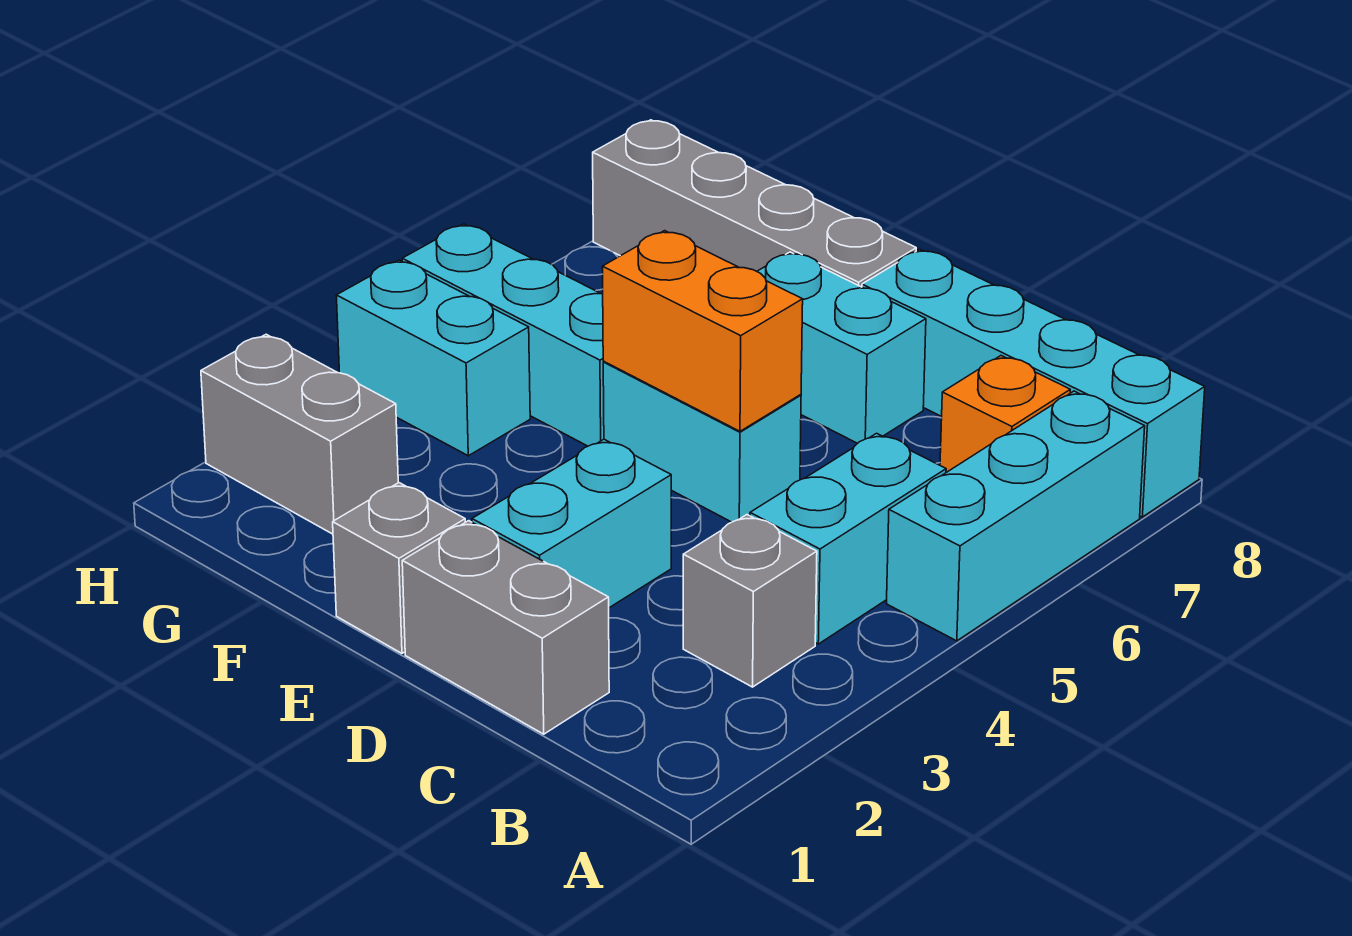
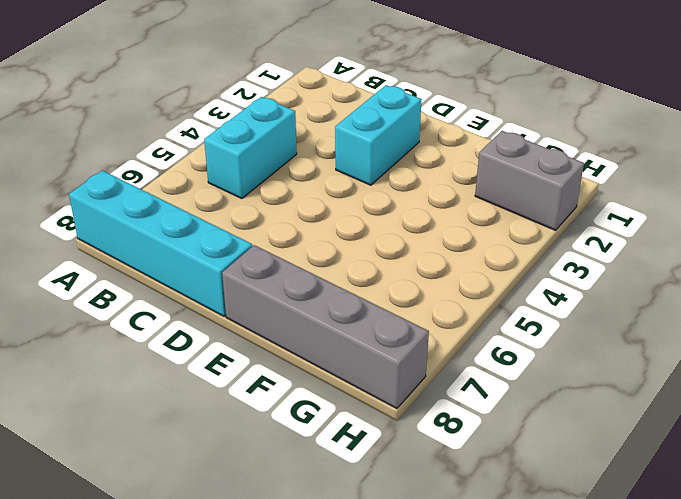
none -> cyan 1x3 brick [886,391,1145,641]
none -> grey 1x1 brick [683,515,817,687]
none -> orange 1x1 brick [940,356,1070,473]

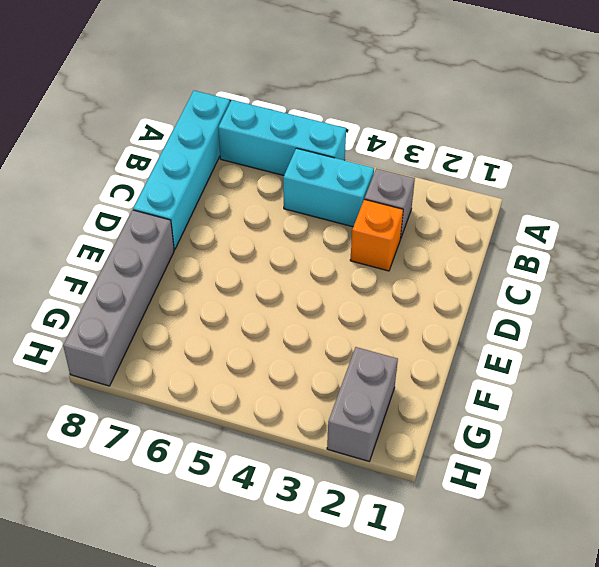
orange 1x1 brick [350,199,403,271] -> orange 1x1 brick moved to [940,356,1070,473]
none -> grey 1x2 brick [402,521,609,734]
none -> cyan 1x2 brick [472,439,671,608]
none -> cyan 1x2 brick [603,362,801,522]

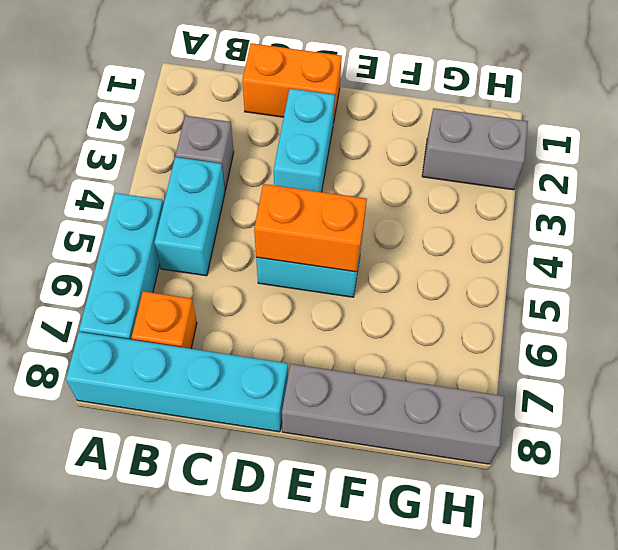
orange 1x2 brick [242,43,342,122] -> grey 1x2 brick [402,521,609,734]
none -> cyan 1x2 brick [757,252,926,443]
none -> grey 1x1 brick [333,483,465,653]
none -> cyan 1x3 brick [402,224,604,446]

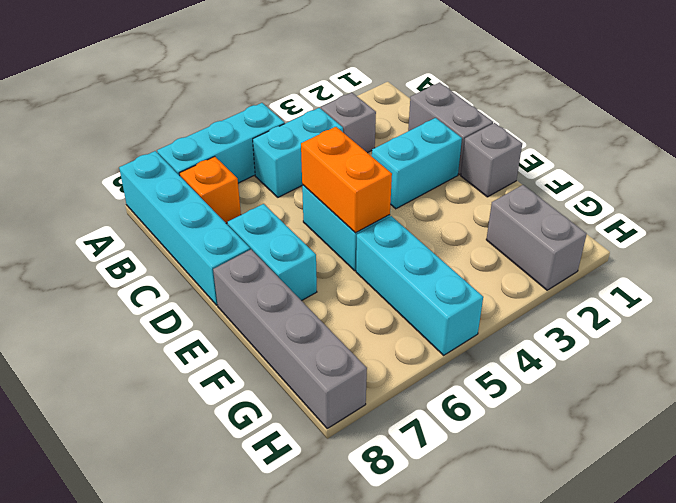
none -> cyan 1x2 brick [336,260,530,456]

